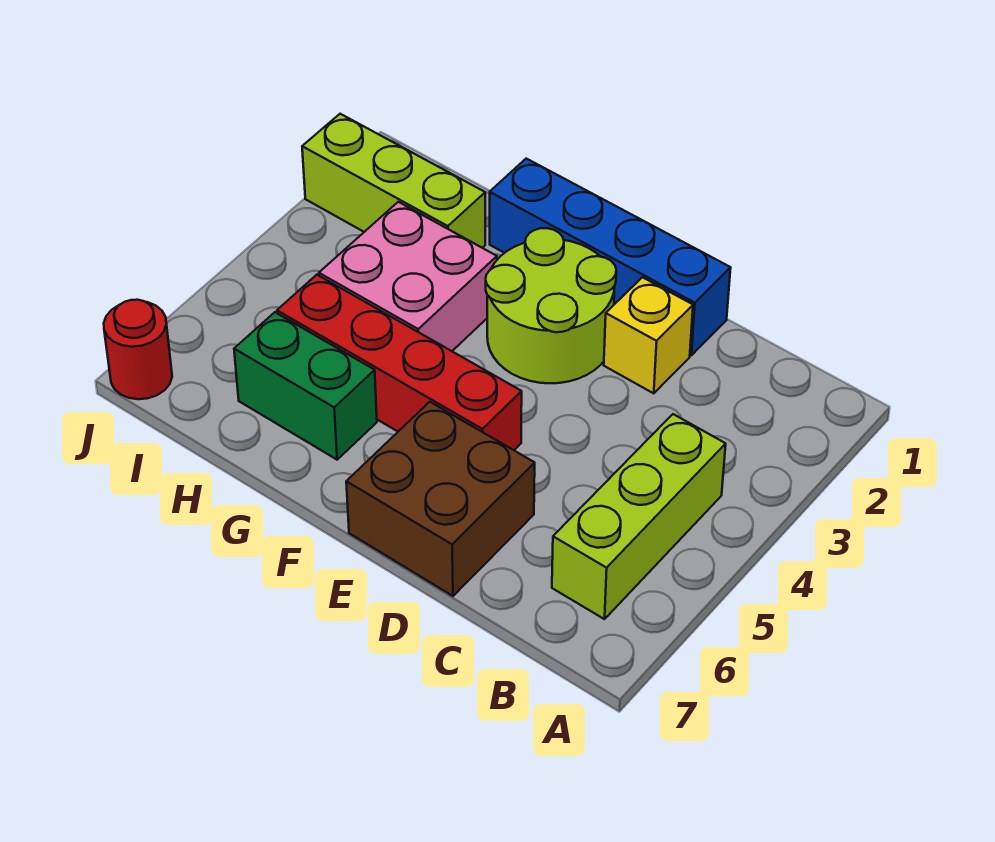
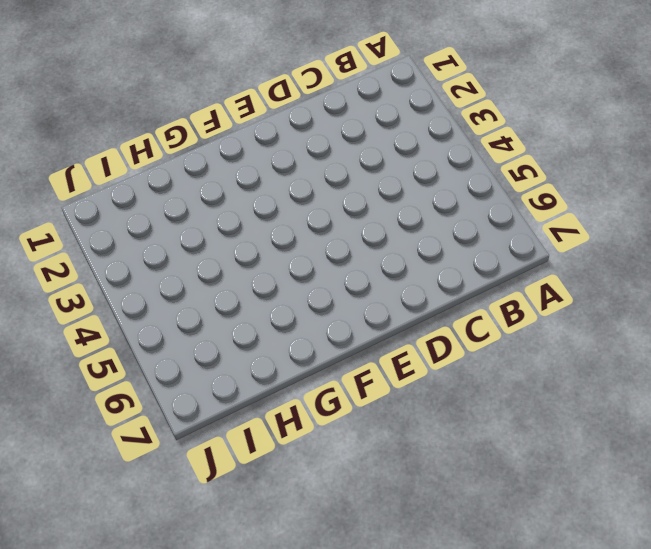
none -> lime 1x3 brick [552,414,726,619]
none -> blue 1x4 brick [490,159,731,355]

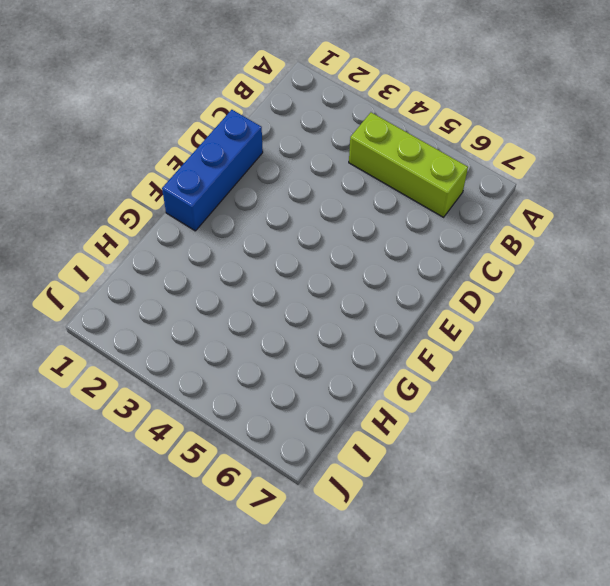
blue 1x3 brick [162,110,263,231] -> blue 1x4 brick [490,159,731,355]
none -> yellow 1x1 brick [604,277,693,393]
none -> brown 2x2 brick [346,402,535,596]

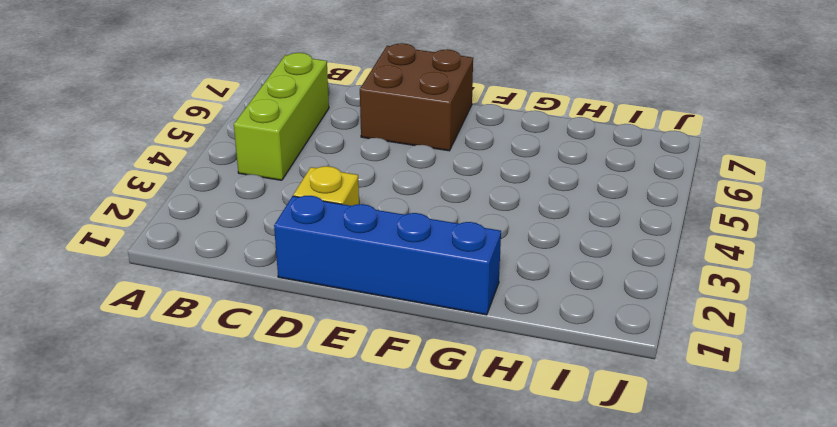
none -> lime 2x2 round brick [486,228,616,383]
none -> red 1x4 brick [277,275,522,450]

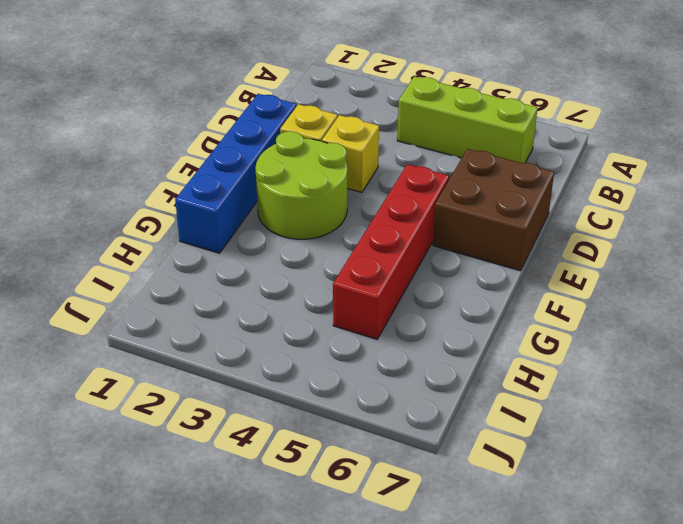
yellow 1x1 brick [322,115,379,192] -> none
none -> pink 2x2 brick [319,202,497,351]
none -> green 1x2 brick [234,312,377,460]

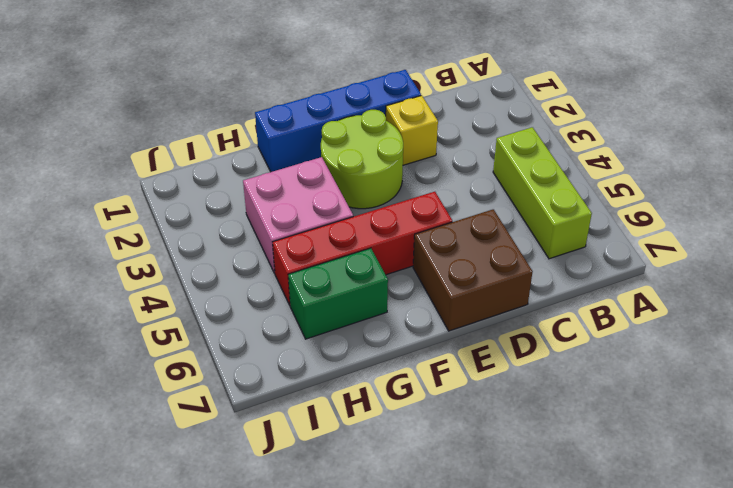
none -> lime 1x3 brick [302,114,485,248]
none -> red 1x1 round brick [104,300,172,399]

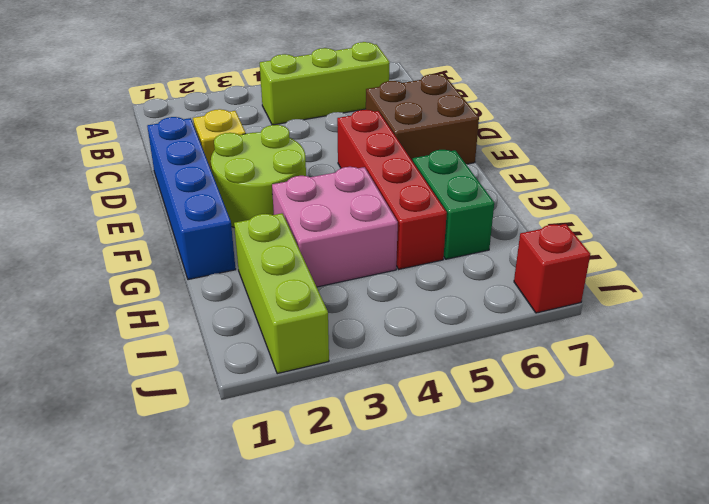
red 1x1 brick [514,224,590,313] -> red 1x1 round brick [104,300,172,399]

